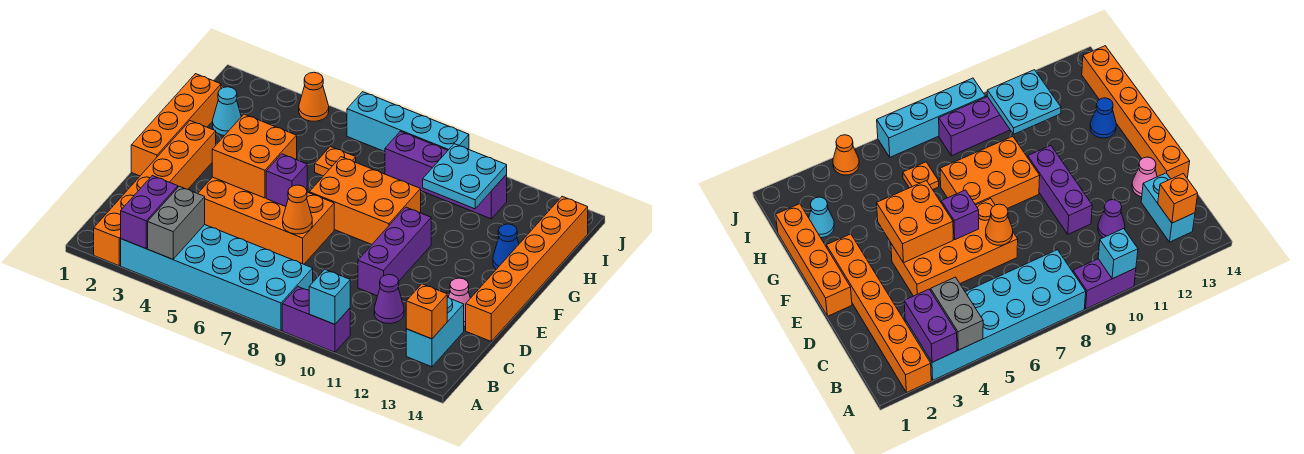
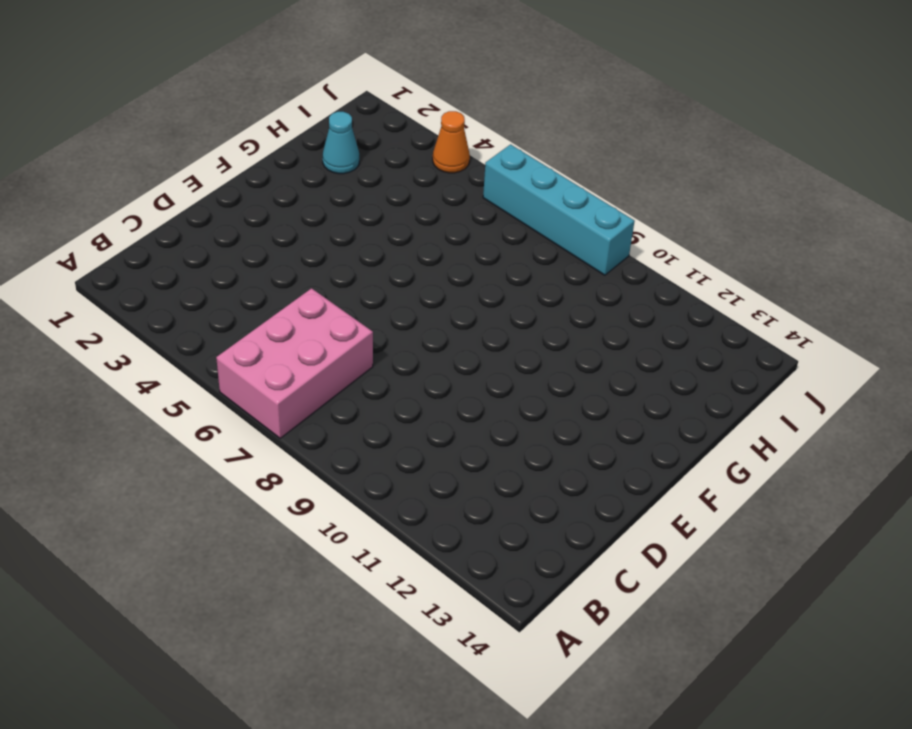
pink 2x3 brick [216,288,373,438] -> cyan 2x6 brick [121,225,313,331]
none -> orange 1x6 brick [94,121,216,266]
none -> purple 1x2 brick [282,287,350,352]
none -> cyan 1x2 brick [406,297,464,367]

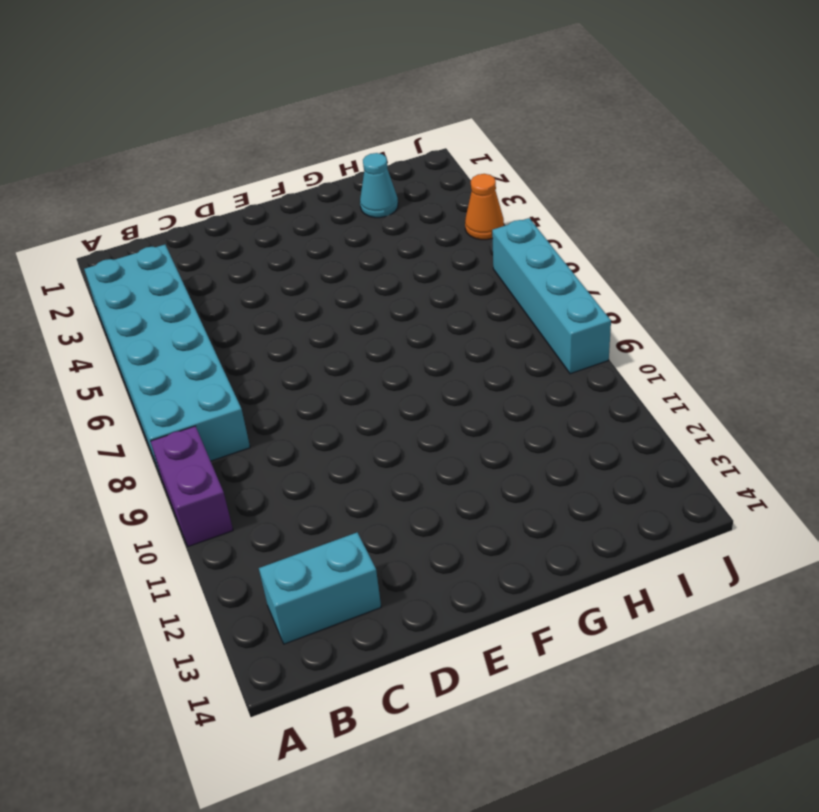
none -> orange 1x6 brick [94,121,216,266]
none -> purple 1x1 cone [374,275,404,324]
none -> orange 2x4 brick [198,177,334,264]

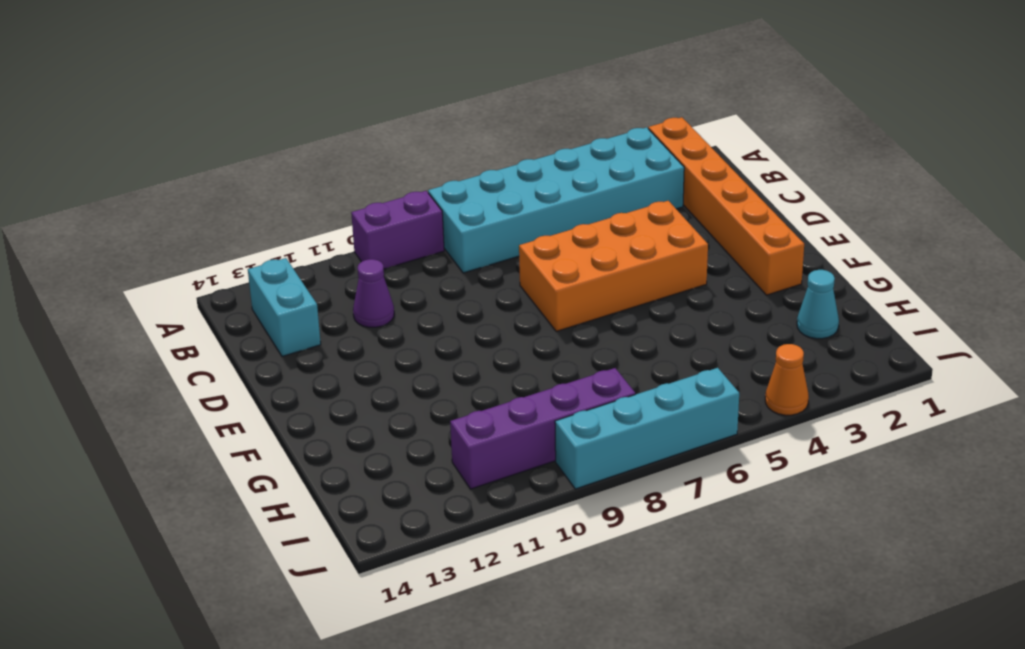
none -> purple 1x3 brick [358,207,431,296]
none -> pink 1x1 cone [449,278,470,326]
none -> orange 1x6 brick [466,196,588,341]

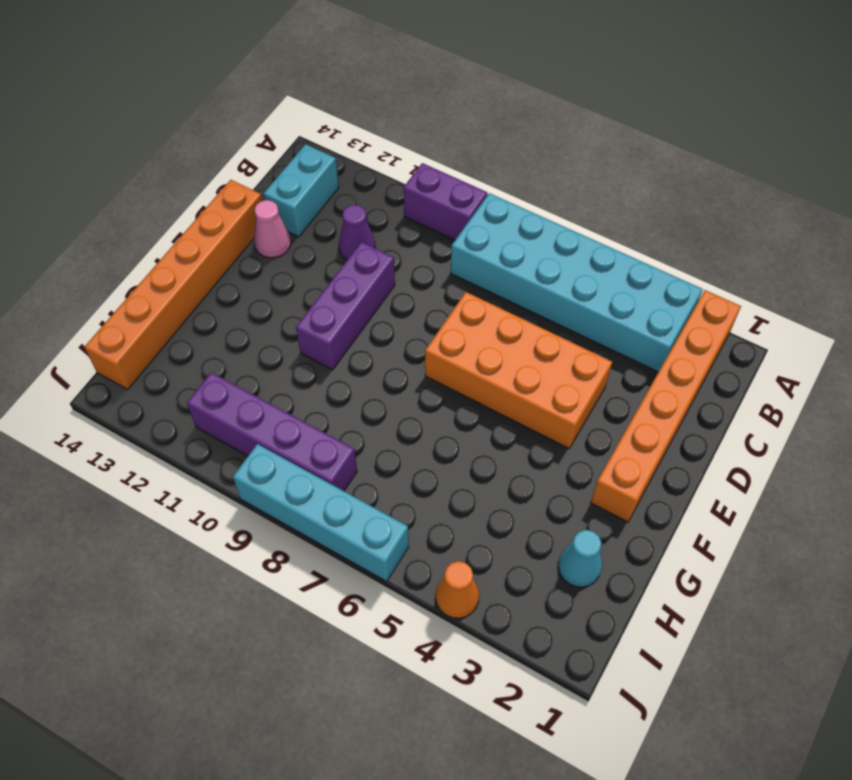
none -> orange 1x4 brick [131,74,221,176]
none -> orange 2x3 brick [309,157,421,244]
none -> blue 1x1 cone [493,224,519,269]

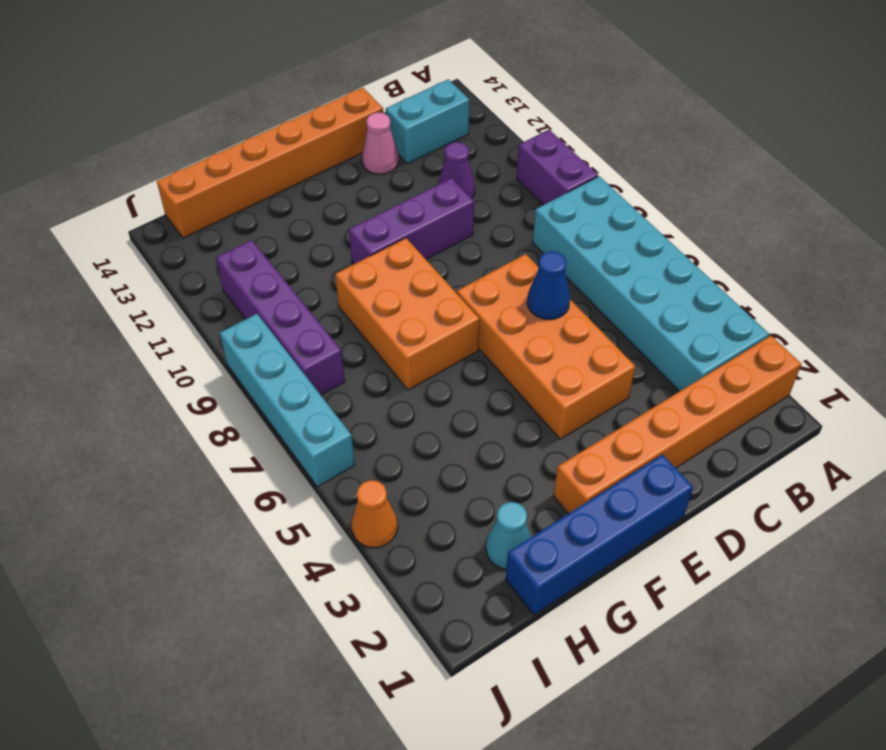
blue 1x1 cone [527,251,570,319] -> blue 1x1 cone moved to [493,224,519,269]
blue 1x4 brick [506,454,693,615] -> orange 1x4 brick [131,74,221,176]
none -> orange 1x1 plate [315,147,356,176]
none -> purple 1x2 brick [121,176,178,249]
none -> grey 1x2 brick [148,186,205,259]

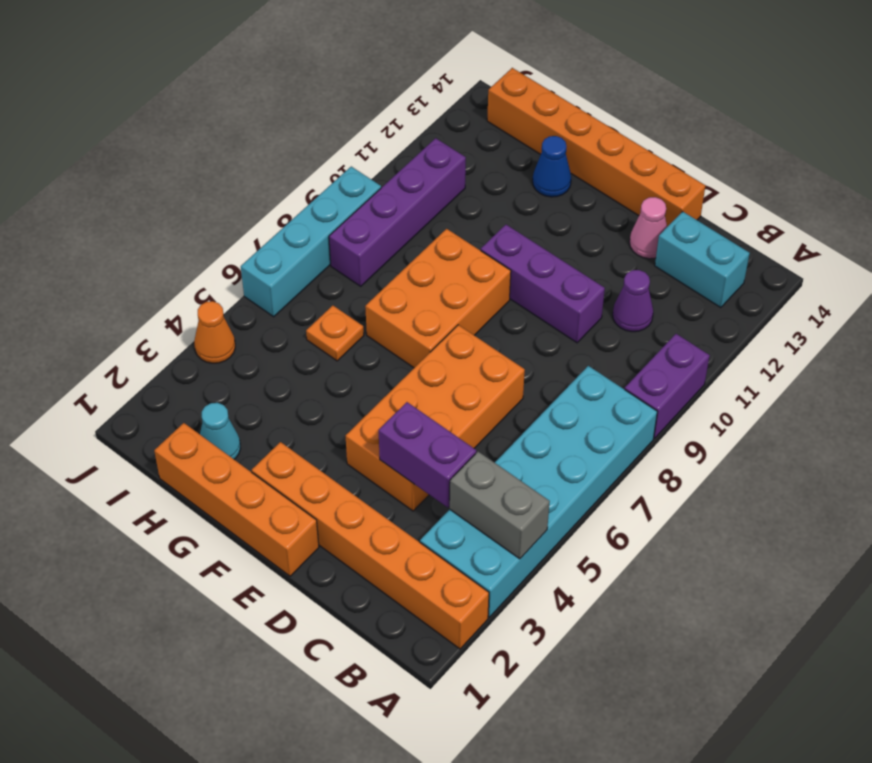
purple 1x2 brick [379,402,476,508] -> purple 1x2 brick moved to [121,176,178,249]
none -> cyan 1x1 brick [309,270,350,324]
none -> orange 1x1 brick [406,284,447,339]
none -> orange 1x1 cone [283,185,312,234]

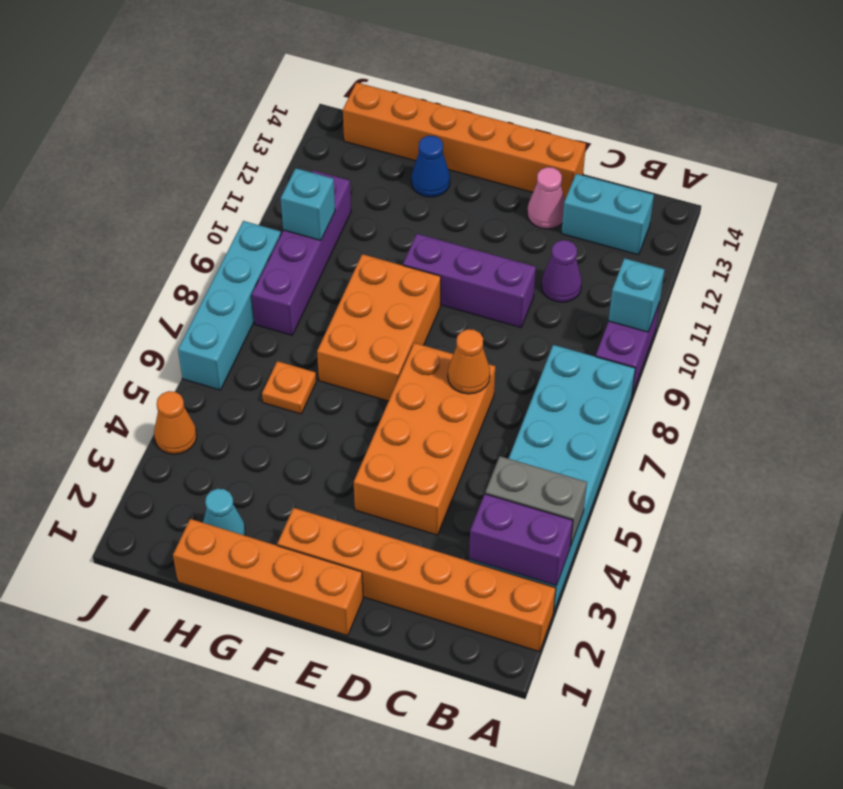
cyan 1x1 brick [281,168,335,240] -> cyan 2x2 plate [423,144,507,209]
none -> orange 1x1 brick [406,284,447,339]
none -> orange 2x2 brick [212,114,297,198]
none -> purple 1x1 brick [266,154,307,206]

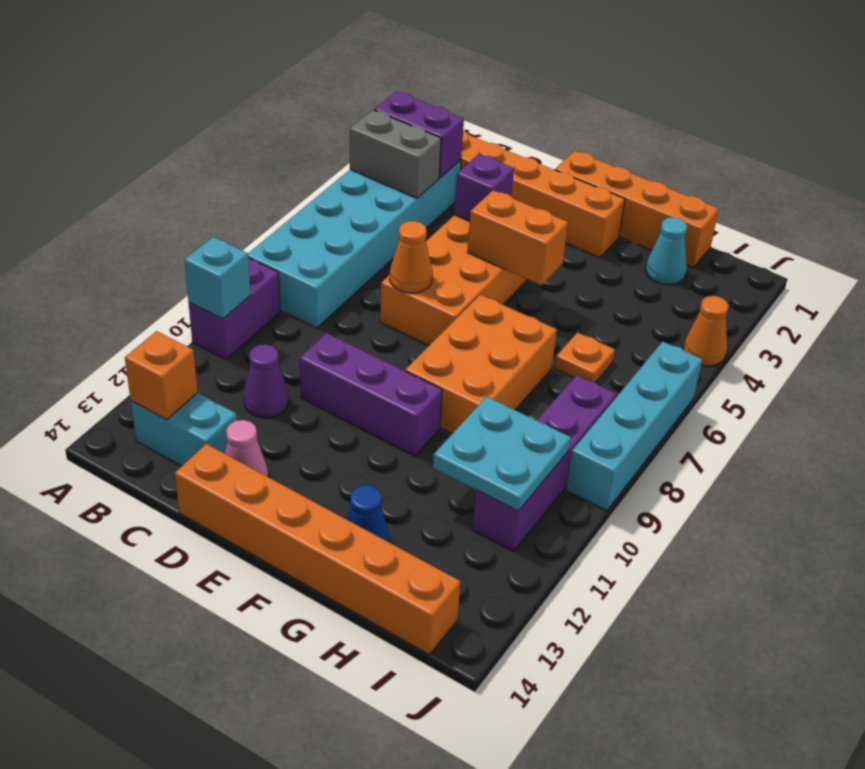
purple 1x1 brick [454,154,514,221] -> purple 1x1 brick moved to [266,154,307,206]
orange 1x2 brick [468,190,568,285] -> orange 2x2 brick [212,114,297,198]

